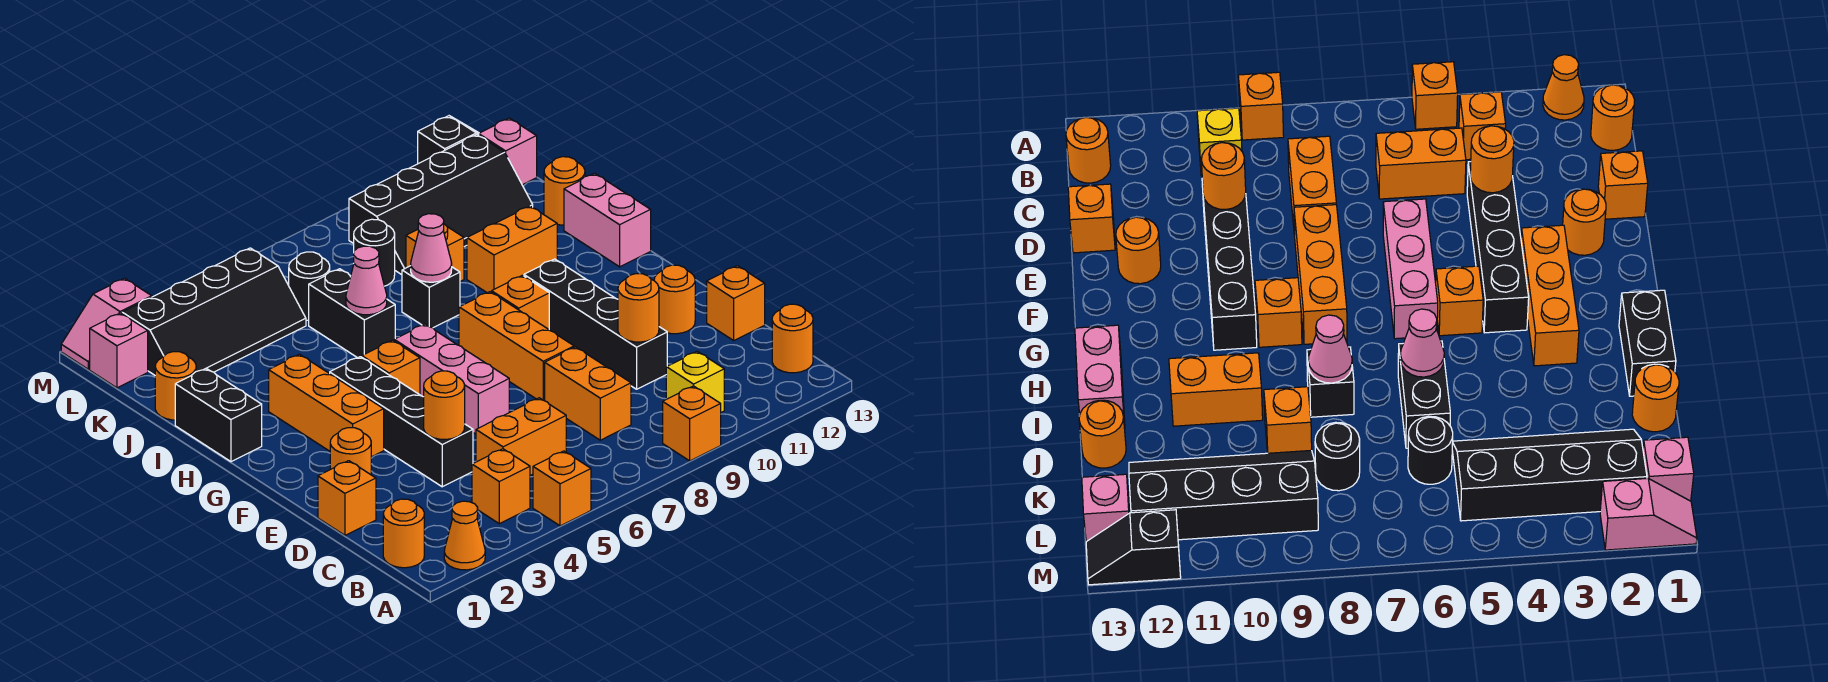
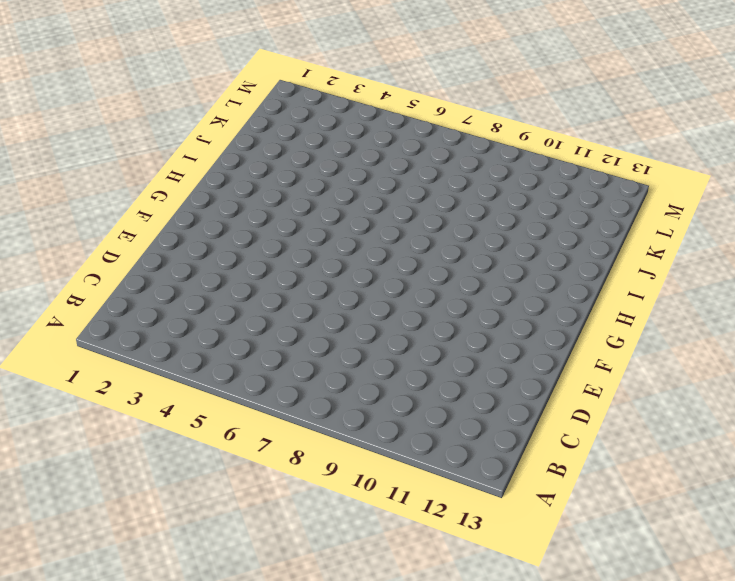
none -> orange 1x1 cone [444,501,485,570]
none -> orange 1x1 brick [533,451,591,526]
none -> orange 1x1 brick [663,386,721,461]
none -> orange 1x1 round brick [383,499,424,568]

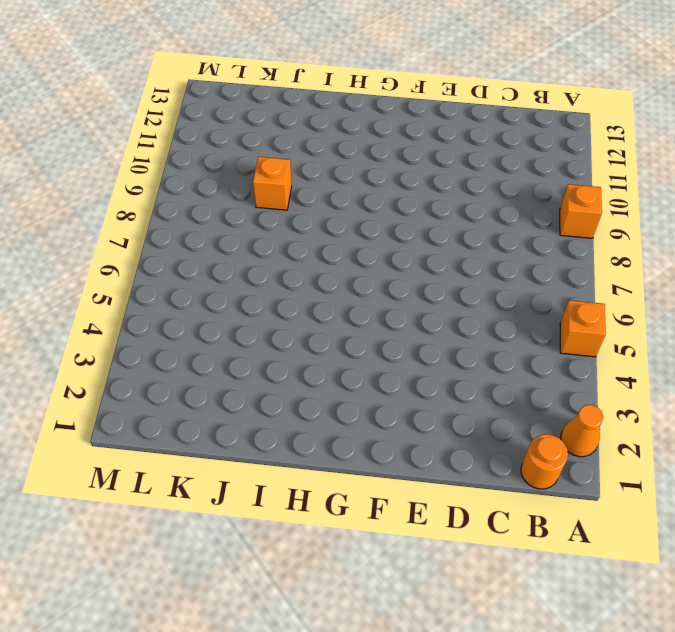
none -> orange 1x1 brick [472,449,530,524]
none -> yellow 1x1 brick [666,351,724,412]
none -> orange 1x1 round brick [772,304,813,373]
none -> orange 1x2 brick [476,398,566,475]

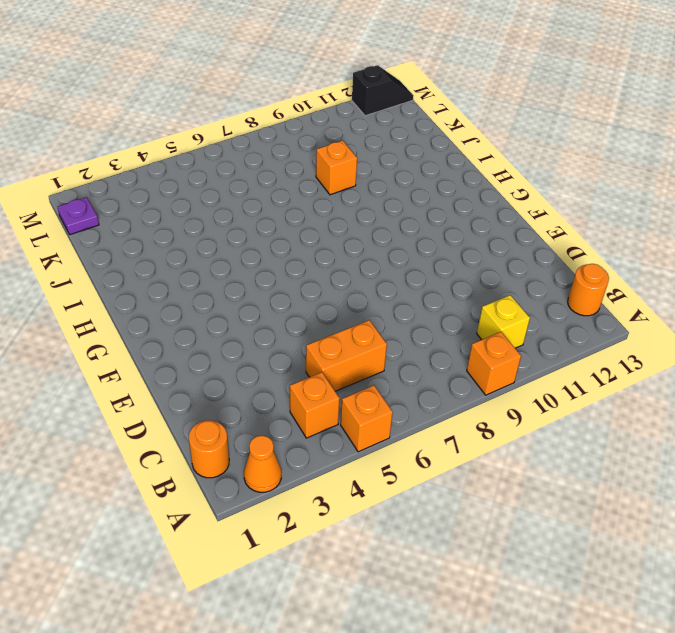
purple 1x1 plate [58,197,99,235] -> pink 1x1 brick [90,313,148,388]
none -> orange 1x2 brick [545,347,631,440]
none -> orange 1x1 brick [318,461,376,535]
none -> black 1x4 brick [330,357,473,487]
none -> black 1x4 brick [524,259,667,389]

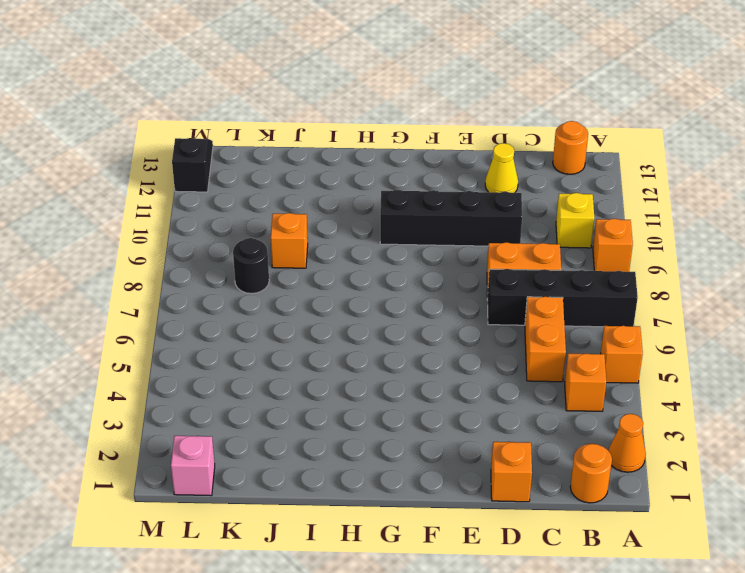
black 1x4 brick [487,269,638,327] -> black 1x4 brick moved to [330,357,473,487]
yellow 1x1 cone [485,143,518,193] -> none
none -> orange 1x1 brick [707,266,765,340]
none -> orange 1x1 round brick [330,428,371,475]
none -> pink 1x3 brick [394,324,509,434]
none -> orange 1x3 brick [459,292,574,401]

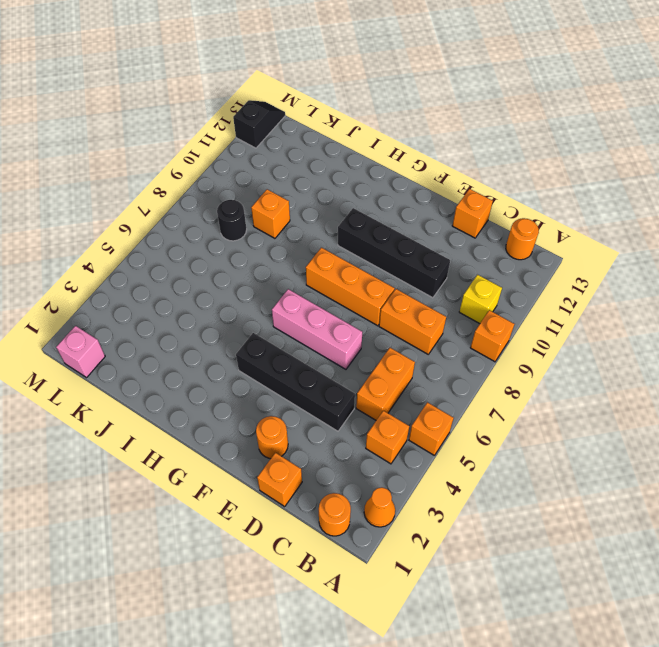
none -> orange 1x1 round brick [654,265,695,334]
none -> orange 1x3 brick [269,354,384,457]
none -> orange 1x1 brick [362,340,420,395]
none -> orange 1x1 brick [492,275,549,329]

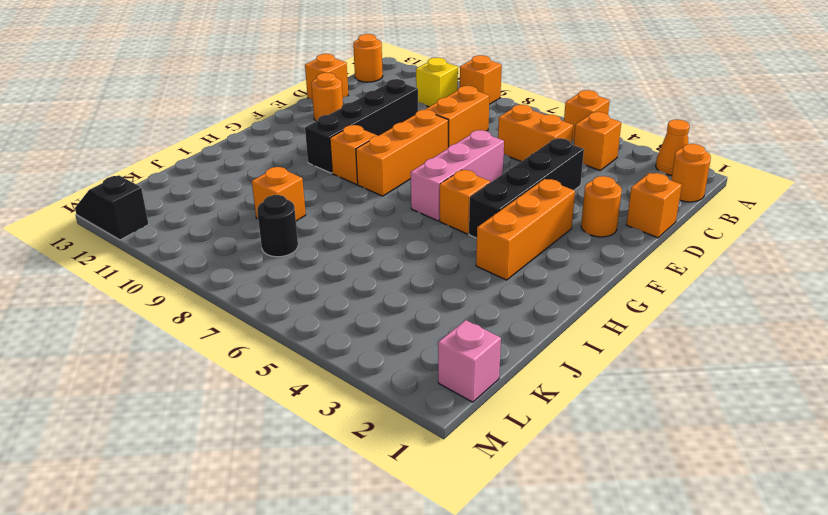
none -> black 1x2 brick [175,368,262,462]
none -> pink 1x2 brick [564,174,651,267]
none -> black 1x2 brick [309,269,395,358]
none -> black 1x1 brick [402,266,460,328]

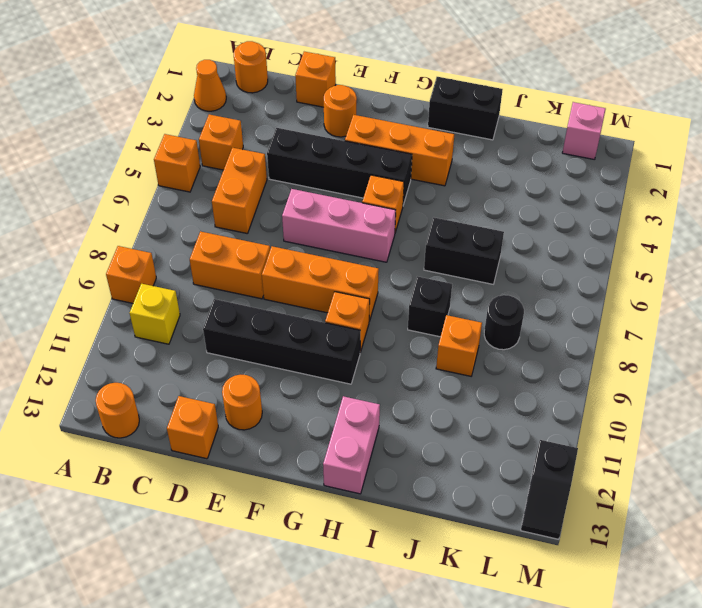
pink 1x2 brick [323,396,380,494] -> pink 1x2 brick turned to [564,174,651,267]
none -> orange 1x2 brick [467,206,557,293]
none -> orange 1x1 round brick [155,352,196,420]
none -> orange 1x1 round brick [544,157,585,225]
none -> black 2x4 slope [122,248,306,375]

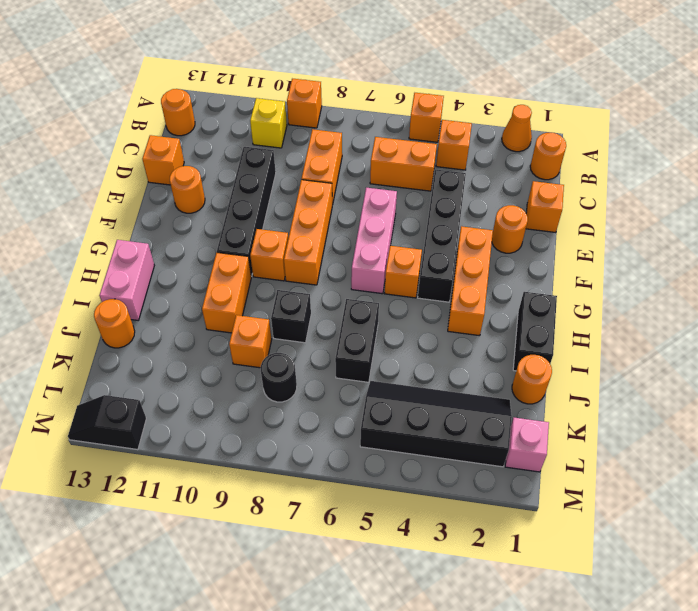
orange 1x2 brick [202,252,251,333] -> orange 1x2 brick turned to [467,206,557,293]
none -> black 1x1 round brick [289,252,330,320]
none -> black 2x4 slope [349,135,533,275]
none -> pink 1x1 brick [479,118,537,185]
none -> pink 1x2 slope [61,278,152,369]

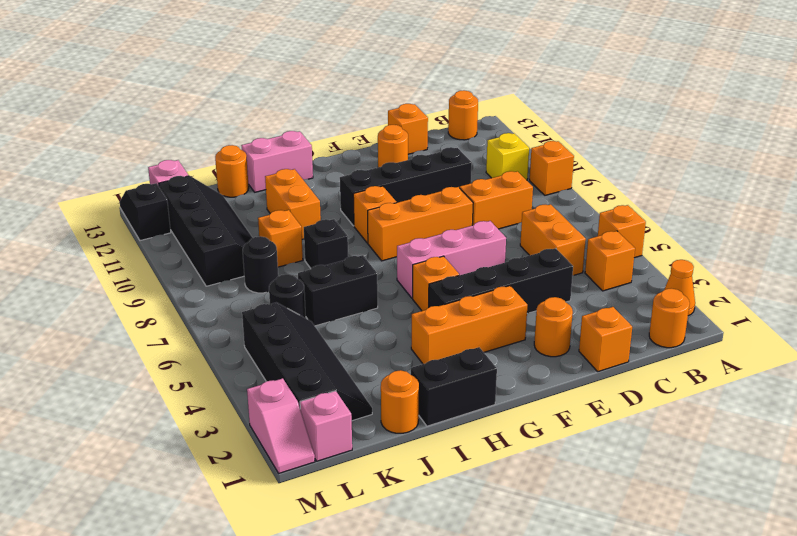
none -> orange 1x1 round brick [424,371,465,439]
none -> orange 1x1 round brick [618,274,659,342]
none -> pink 1x1 cone [346,246,387,315]
none -> pink 1x1 cone [411,214,452,282]

